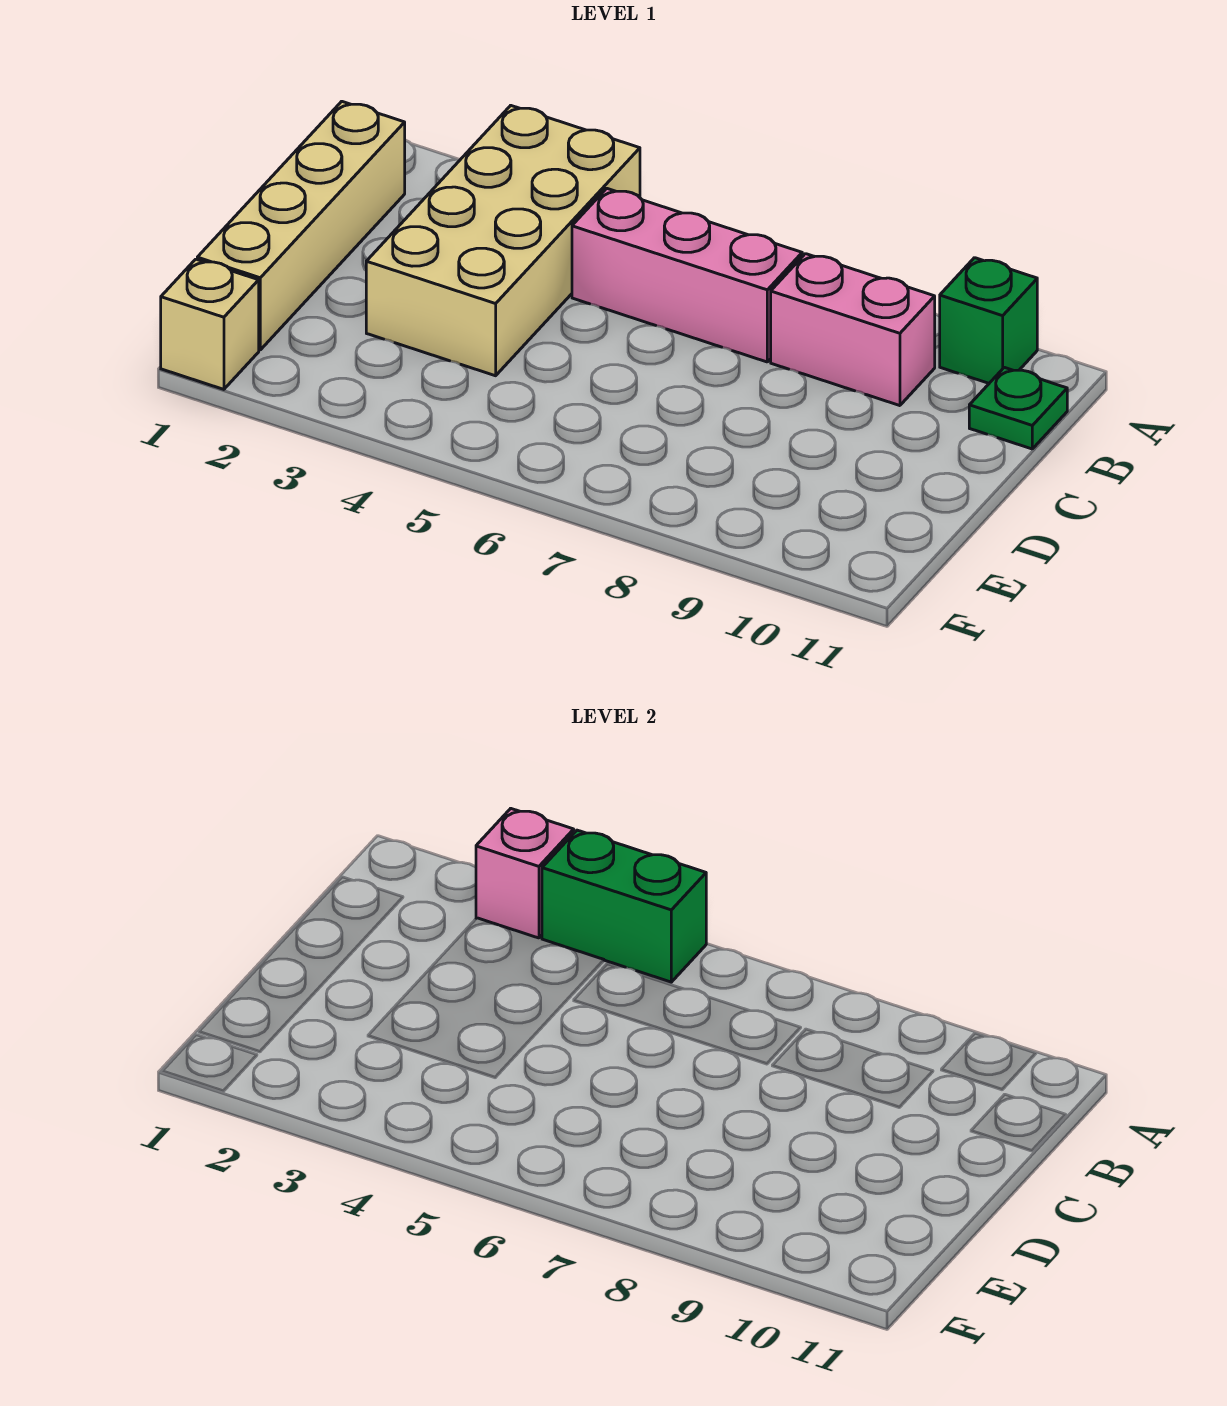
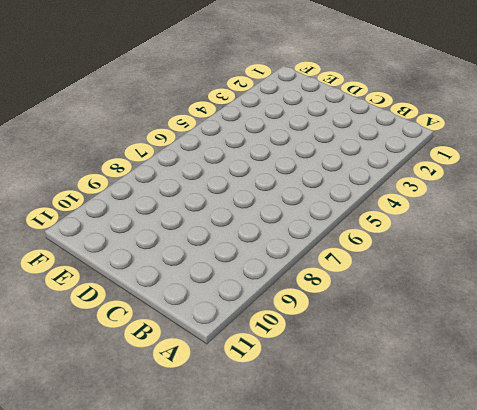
none -> tan 2x4 brick [366,106,640,376]
none -> green 1x1 brick [940,258,1037,383]

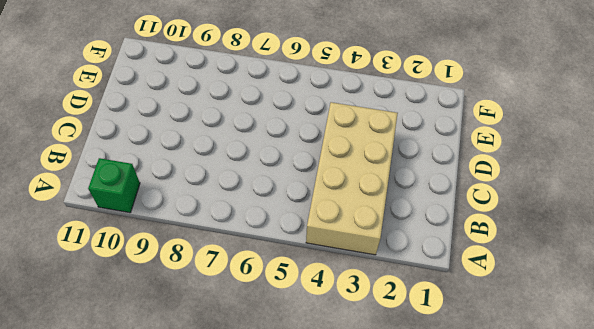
none -> tan 1x4 brick [197,101,405,350]
none -> pink 1x3 brick [572,188,802,362]

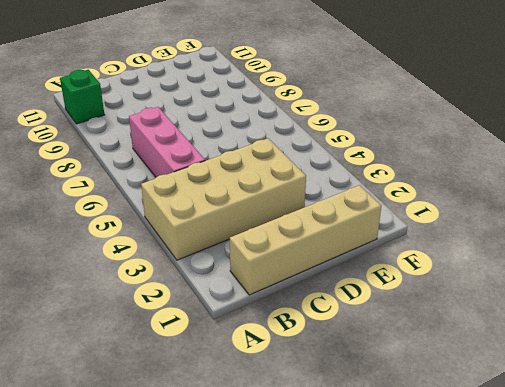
none -> pink 1x2 brick [771,254,935,406]
none -> green 1x1 plate [969,367,1067,449]

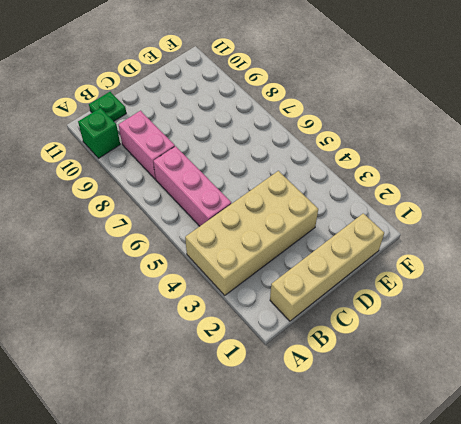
none -> tan 1x1 brick [161,259,259,389]
none -> pink 1x1 brick [476,809,574,938]

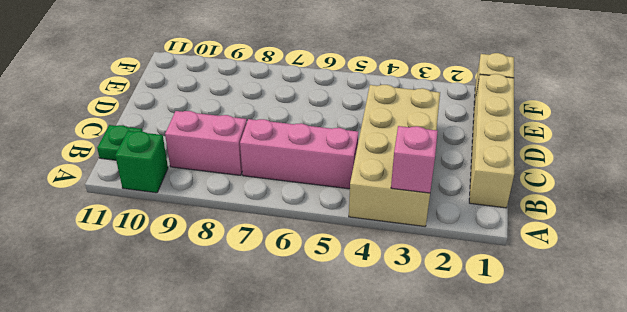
none -> green 1x2 brick [542,830,706,982]

